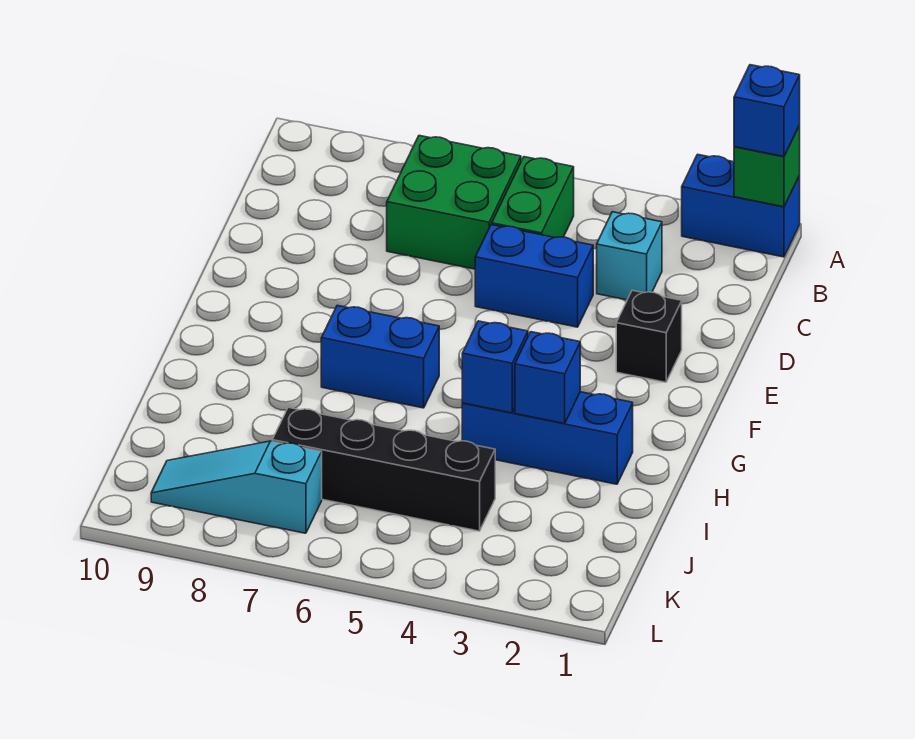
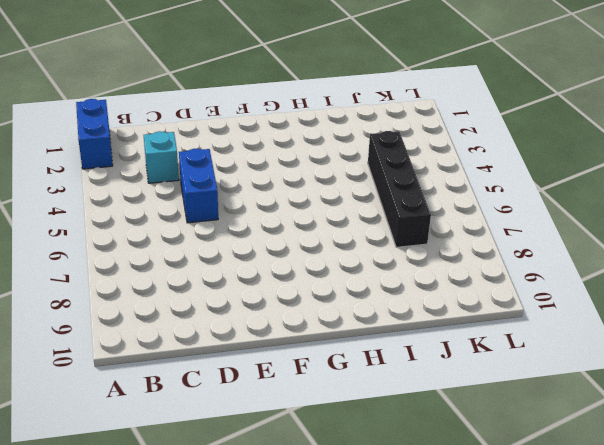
none -> green 1x2 brick [492,157,574,237]
none -> green 2x2 brick [387,136,521,269]
none -> black 1x1 brick [616,290,682,382]

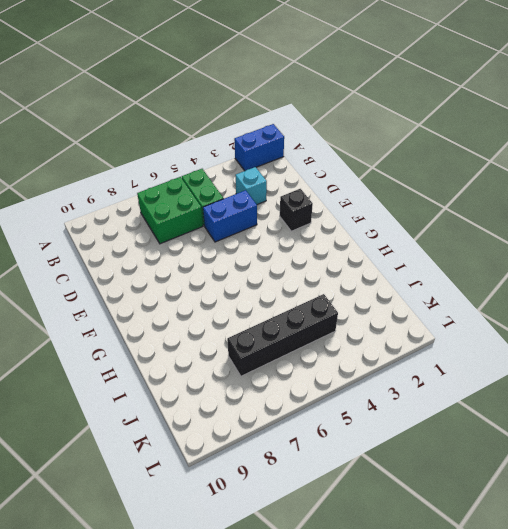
none -> blue 1x2 brick [321,305,439,408]
none -> blue 1x3 brick [462,392,633,484]
none -> cyan 1x3 slope [151,441,322,533]

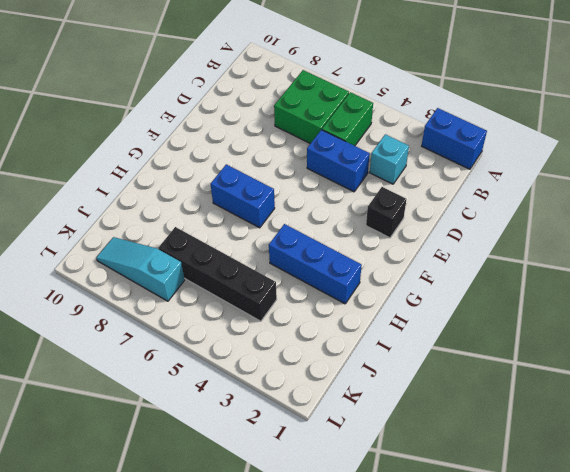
none -> green 1x1 brick [734,125,800,207]
none -> blue 1x1 brick [515,332,580,424]
none -> blue 1x1 brick [462,321,528,413]

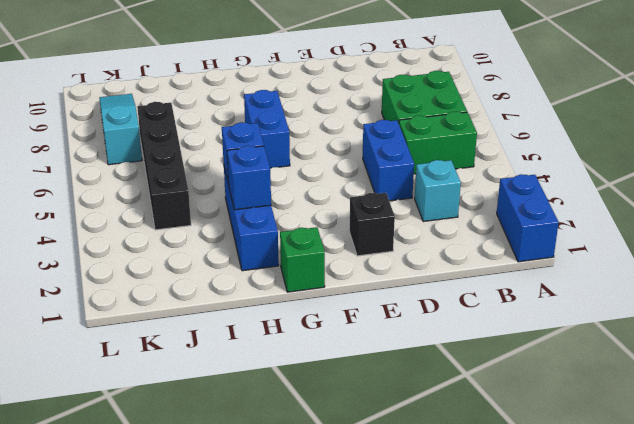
green 1x1 brick [280,227,325,292] -> green 1x1 brick moved to [734,125,800,207]
none -> blue 1x1 brick [734,65,800,157]

